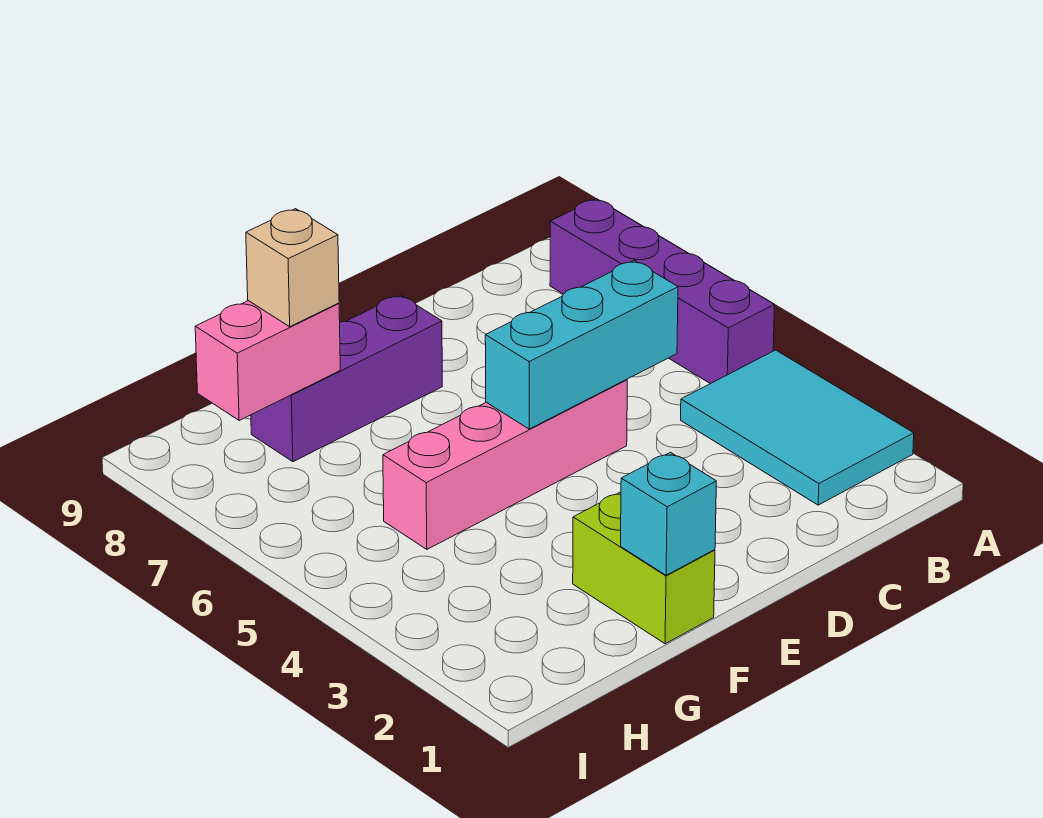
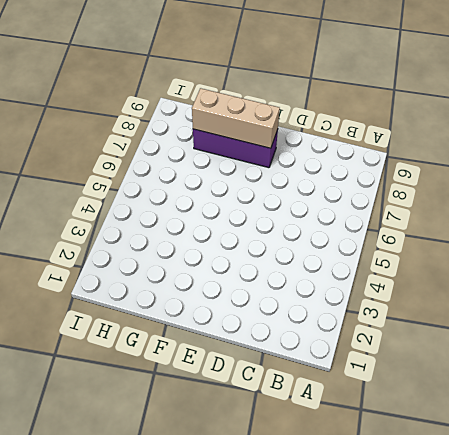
tan 1x3 brick [192,88,280,148] -> pink 1x2 brick [195,301,340,420]
none -> cyan 2x3 tile [681,350,914,505]
none -> purple 1x4 brick [550,199,774,384]

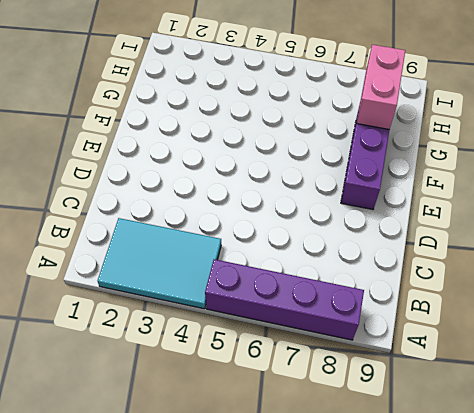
none -> pink 1x4 brick [383,379,627,549]
none -> lime 1x2 brick [573,492,715,644]

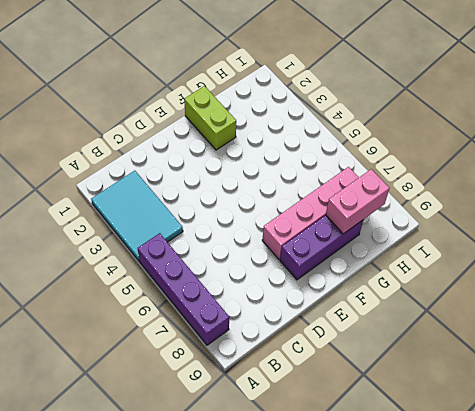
pink 1x4 brick [262,167,359,259] -> pink 1x4 brick moved to [383,379,627,549]
none -> cyan 1x3 brick [485,261,678,429]
none -> cyan 1x1 brick [621,452,716,575]

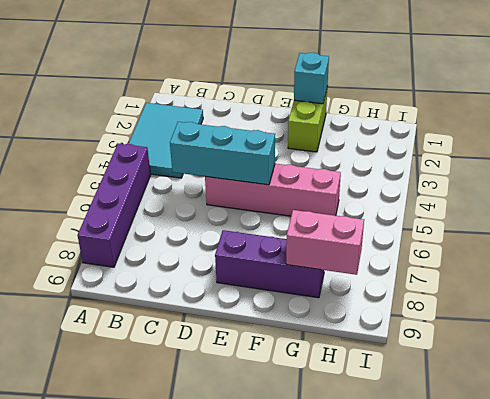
none -> tan 1x1 brick [246,209,339,327]

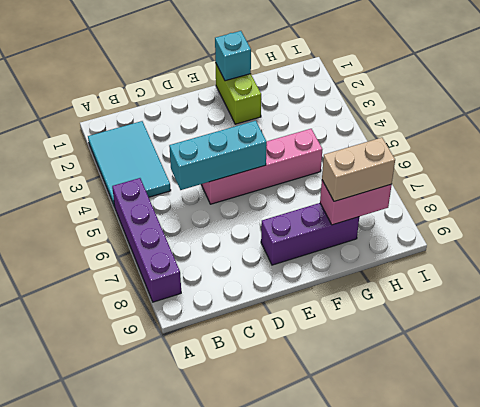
tan 1x2 brick [322,138,395,201] -> tan 1x1 brick [246,209,339,327]

